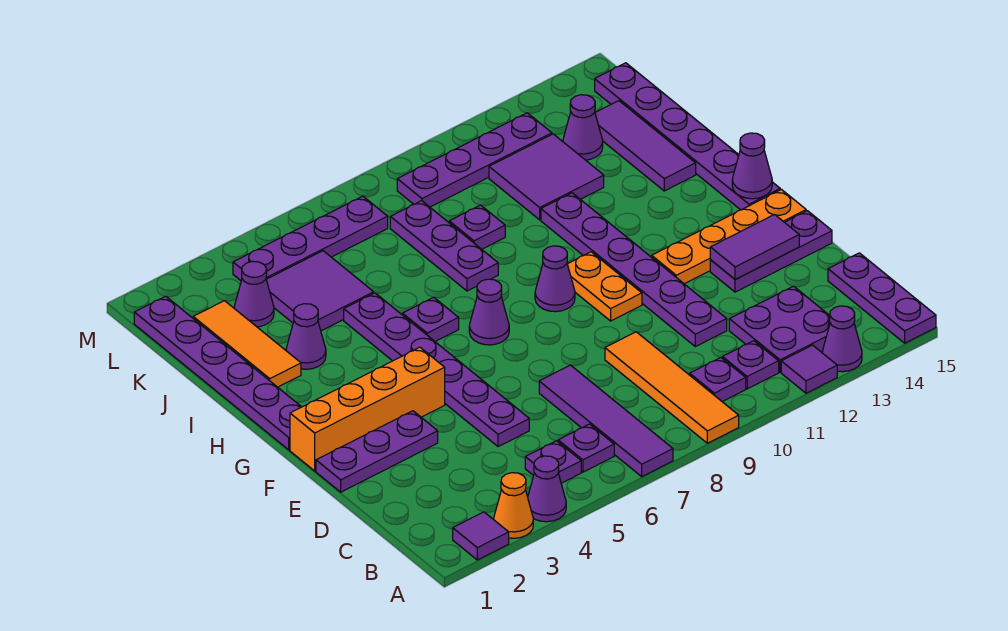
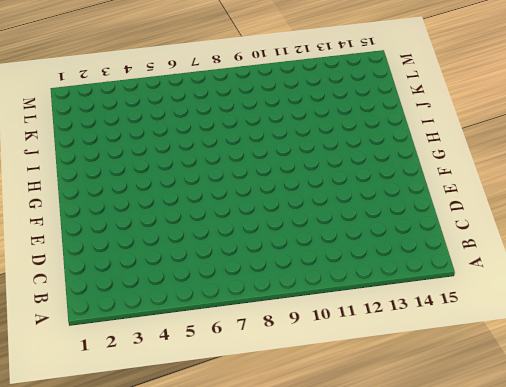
none -> purple 1x1 tile [453,512,509,560]
none -> orange 1x1 cone [494,473,533,538]
none -> purple 1x1 cone [528,456,566,522]
none -> purple 1x4 tile [539,365,673,476]

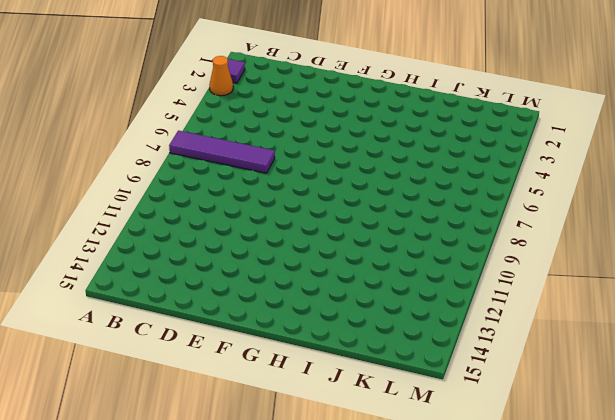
none -> purple 1x1 cone [528,456,566,522]
none -> orange 1x4 tile [605,332,739,443]
none -> purple 1x1 tile [781,345,837,393]
none -> purple 1x1 cone [822,306,862,372]

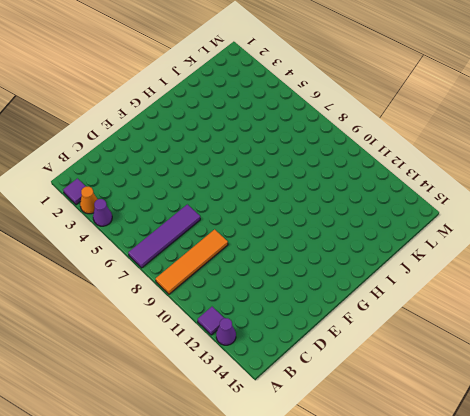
none -> purple 1x3 plate [828,253,936,343]
none -> purple 1x1 plate [525,441,581,483]
none -> purple 1x1 plate [558,424,614,472]
none -> purple 1x1 plate [690,357,746,402]

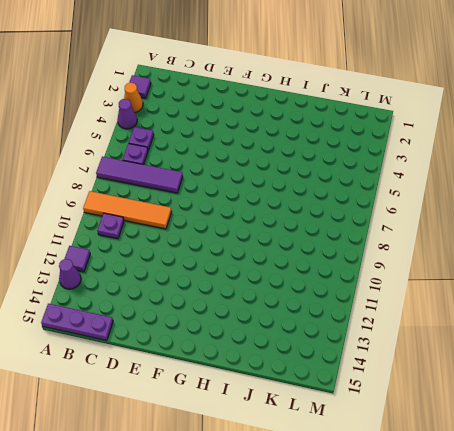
none -> purple 1x1 plate [723,341,779,389]
none -> purple 2x2 plate [729,286,830,372]
none -> purple 1x6 plate [344,293,529,447]
none -> purple 1x6 plate [541,193,727,347]

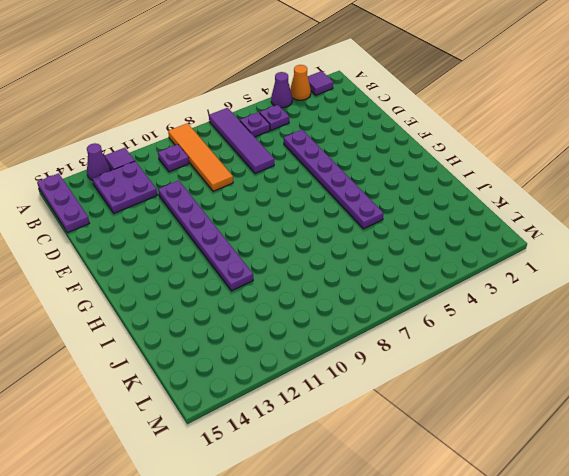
none -> purple 1x1 plate [723,341,779,389]
none -> purple 1x3 plate [316,411,438,492]
none -> purple 1x3 plate [710,211,832,292]
none -> orange 1x4 brick [290,347,445,471]

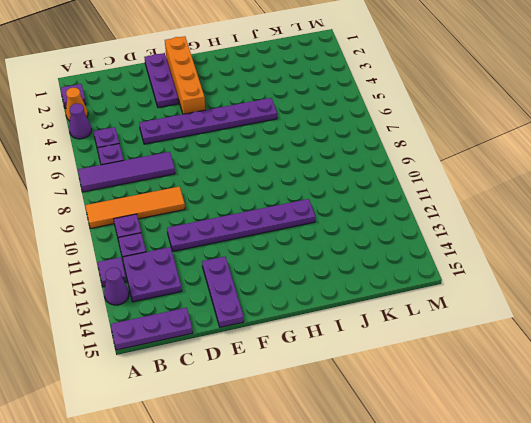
none -> orange 1x2 plate [567,252,642,321]
none -> orange 1x4 plate [652,190,806,284]
none -> purple 1x6 plate [134,296,301,450]
none -> purple 1x1 cone [469,279,509,345]

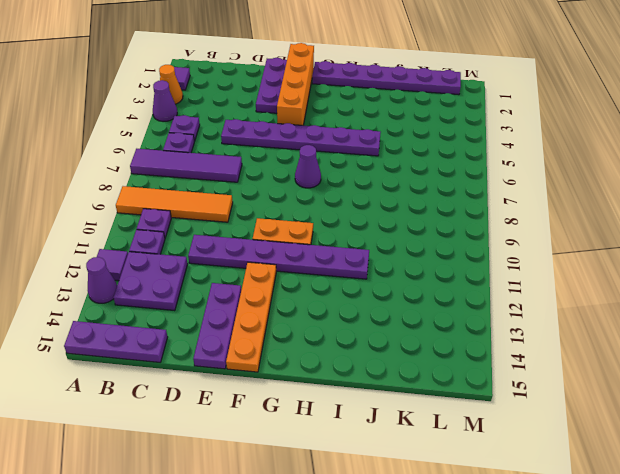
none -> purple 1x1 cone [535,246,575,312]
none -> purple 1x6 plate [595,63,780,210]
none -> purple 1x1 plate [403,297,459,341]
none -> orange 1x3 tile [193,301,301,387]

